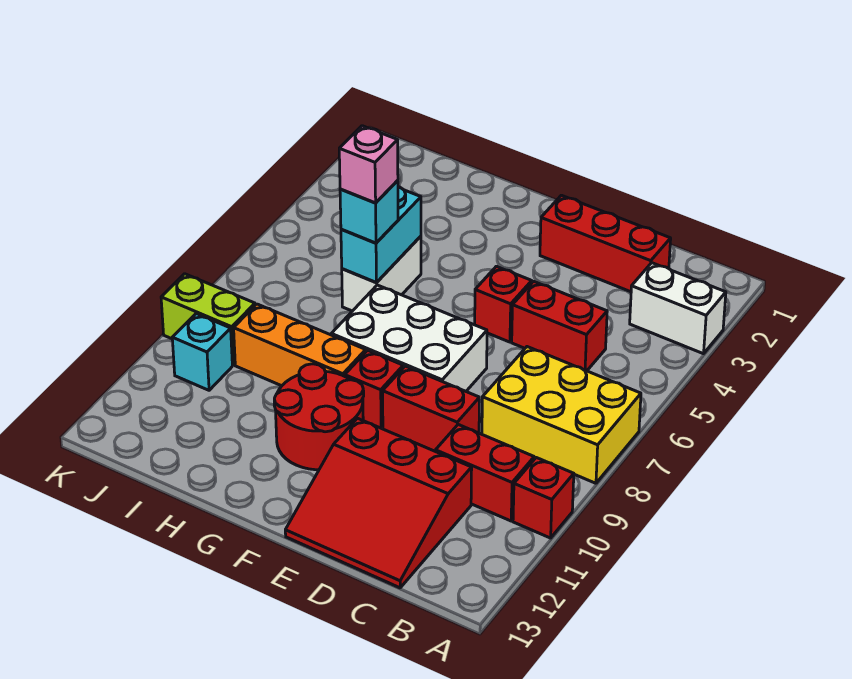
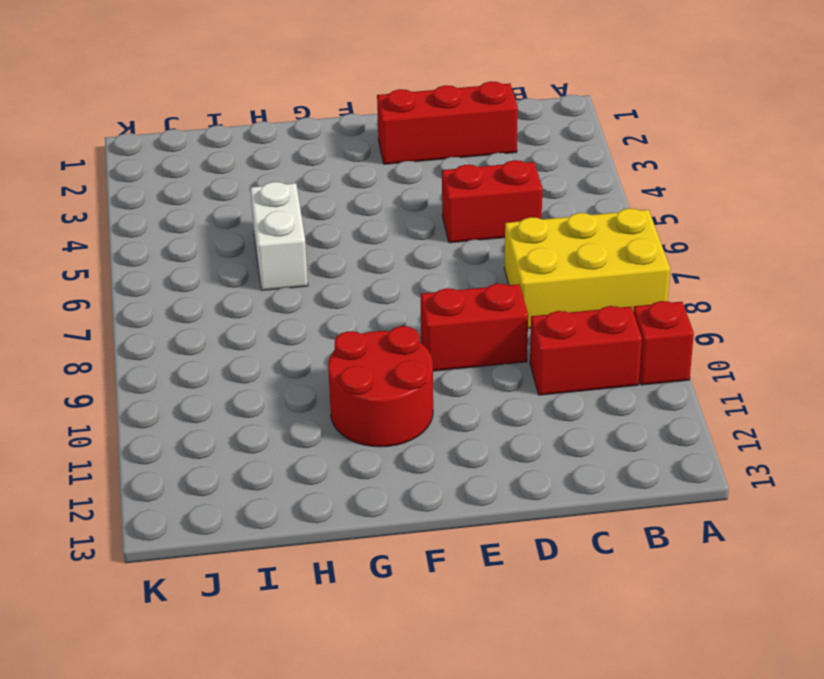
none -> white 1x2 brick [630,263,726,354]
none -> red 3x3 slope [285,418,472,588]
none -> red 1x1 brick [475,266,532,342]

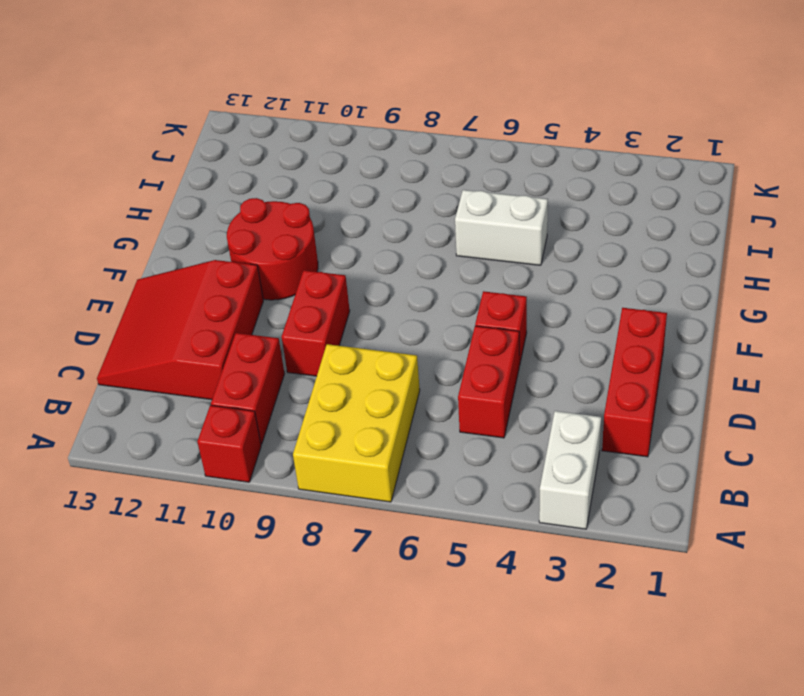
none -> white 2x3 brick [331,285,487,391]
none -> red 1x1 brick [345,350,403,428]
none -> orange 1x3 brick [234,304,366,386]

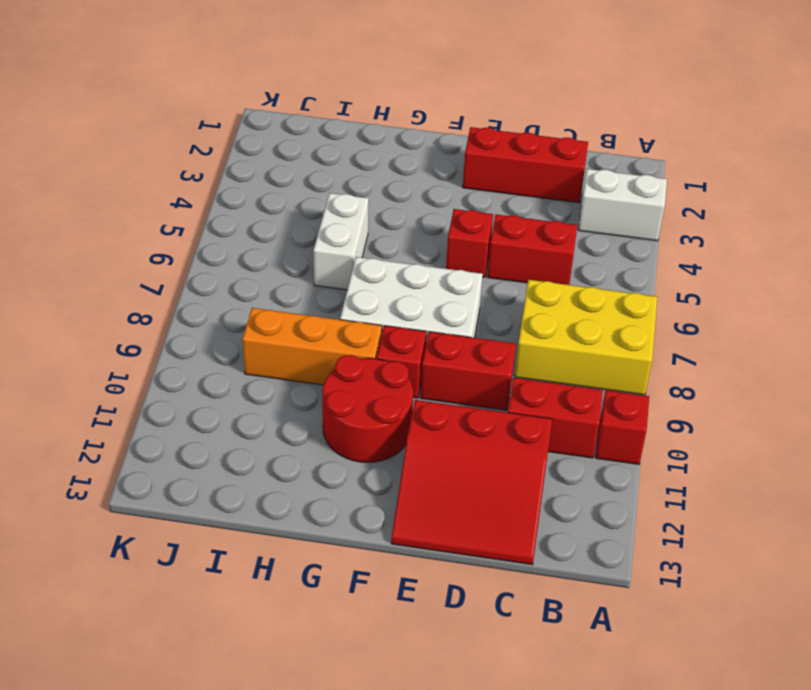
none -> lime 1x2 brick [161,274,255,365]
none -> cyan 1x1 brick [172,314,232,390]
none -> cyan 1x2 brick [341,187,421,283]

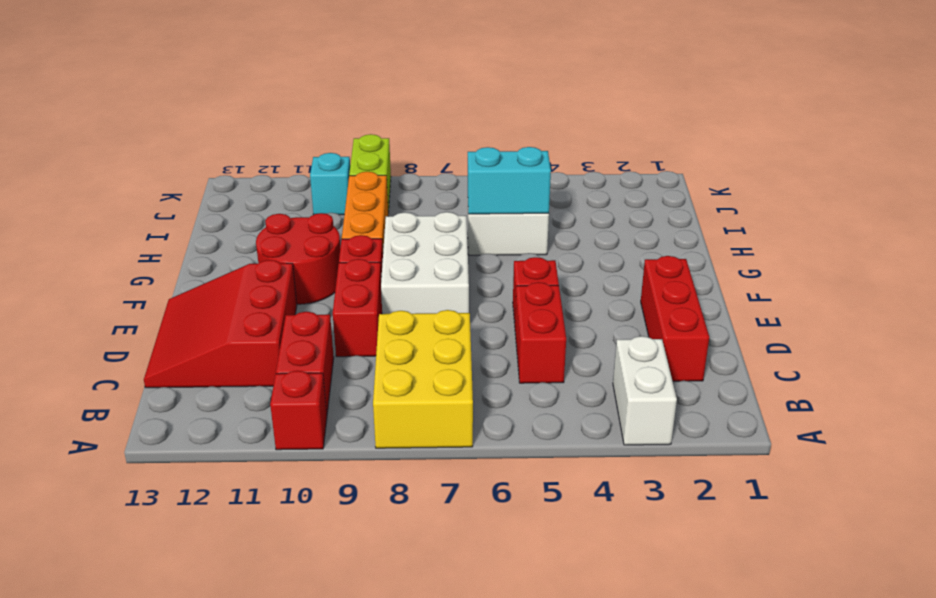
none -> cyan 1x1 brick [340,180,398,243]
none -> pink 1x1 brick [339,126,398,203]

